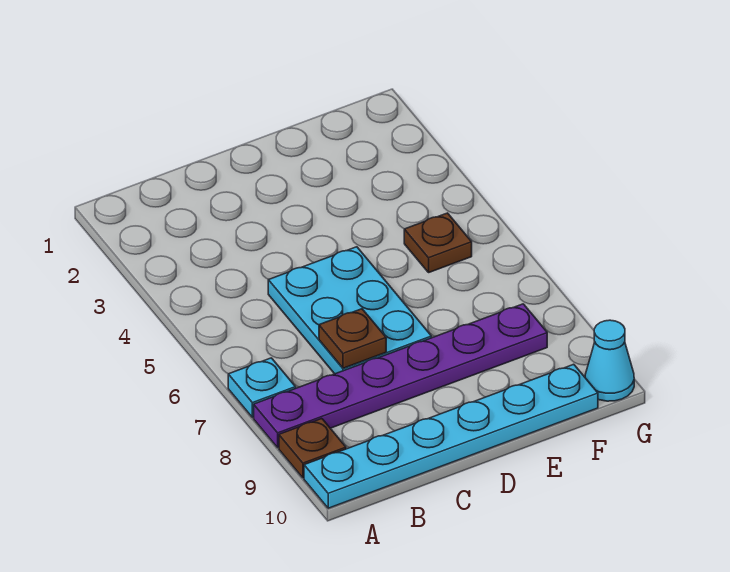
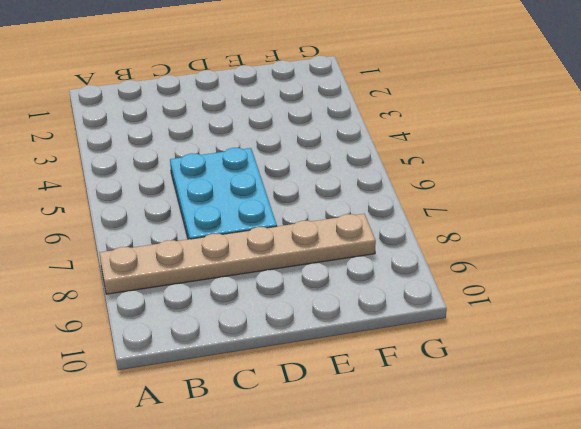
tan 1x6 plate [100,214,376,294] -> purple 1x6 plate [254,304,547,448]
none -> cyan 1x1 plate [228,358,296,418]
none -> brown 1x1 plate [279,419,346,478]

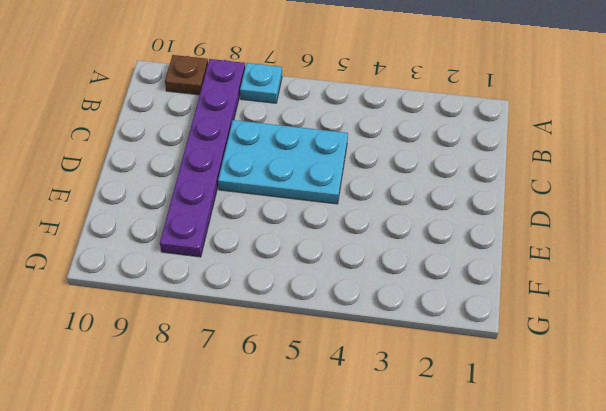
none -> cyan 1x6 plate [304,364,598,508]
none -> brown 1x1 plate [404,213,472,272]

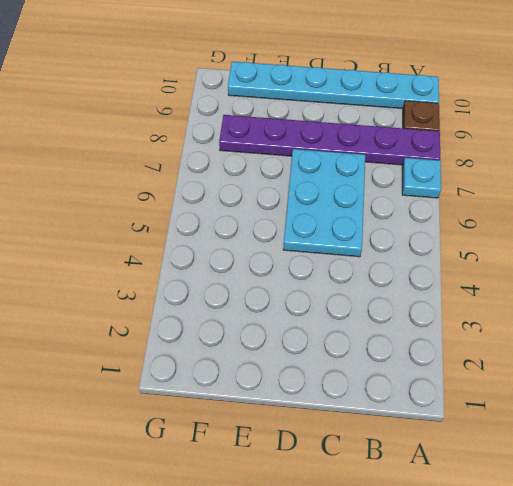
none -> brown 1x1 plate [404,213,472,272]
none -> cyan 1x1 cone [585,320,634,401]

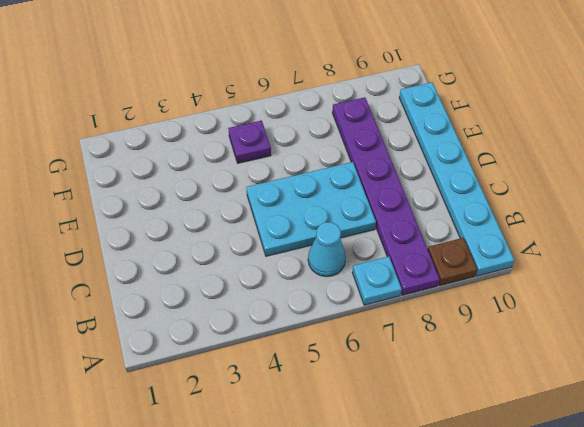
cyan 1x1 cone [308,222,346,277] -> cyan 1x1 cone moved to [585,320,634,401]
purple 1x1 plate [228,120,271,163] -> brown 1x1 plate [404,213,472,272]
none -> brown 1x1 plate [319,309,386,368]

